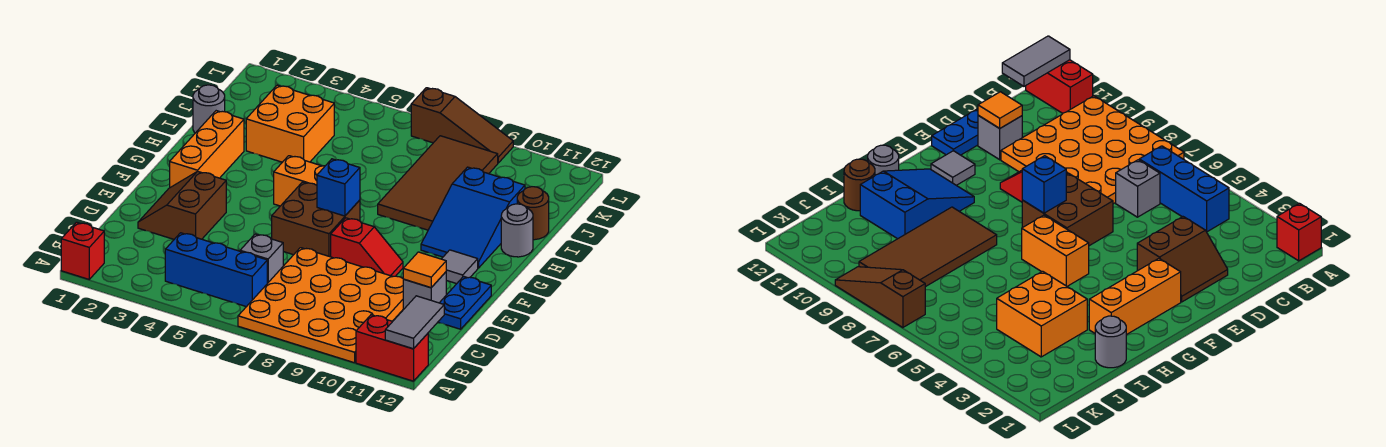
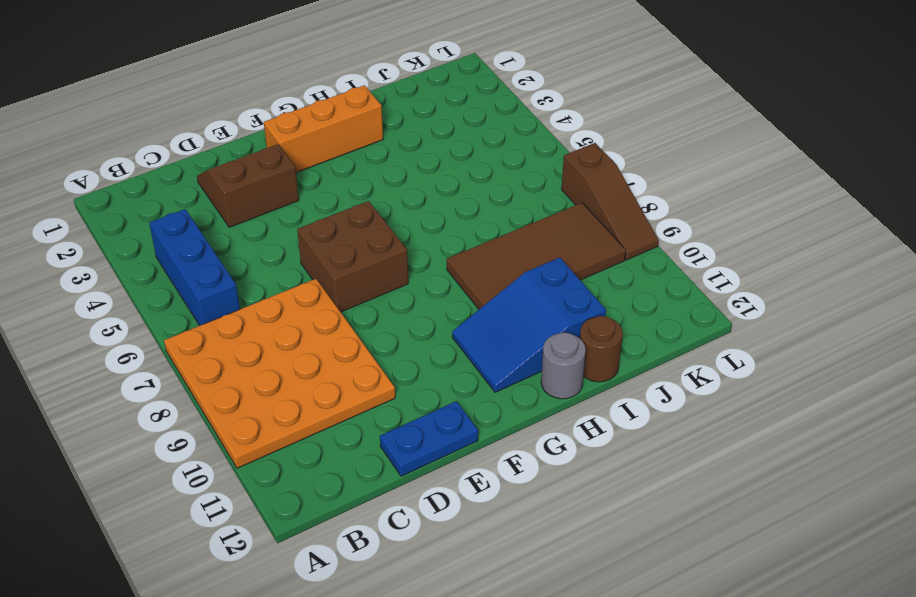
none -> red 1x1 brick [61,222,104,279]
none -> red 1x2 brick [356,315,428,381]
none -> grey 1x1 brick [240,234,283,284]

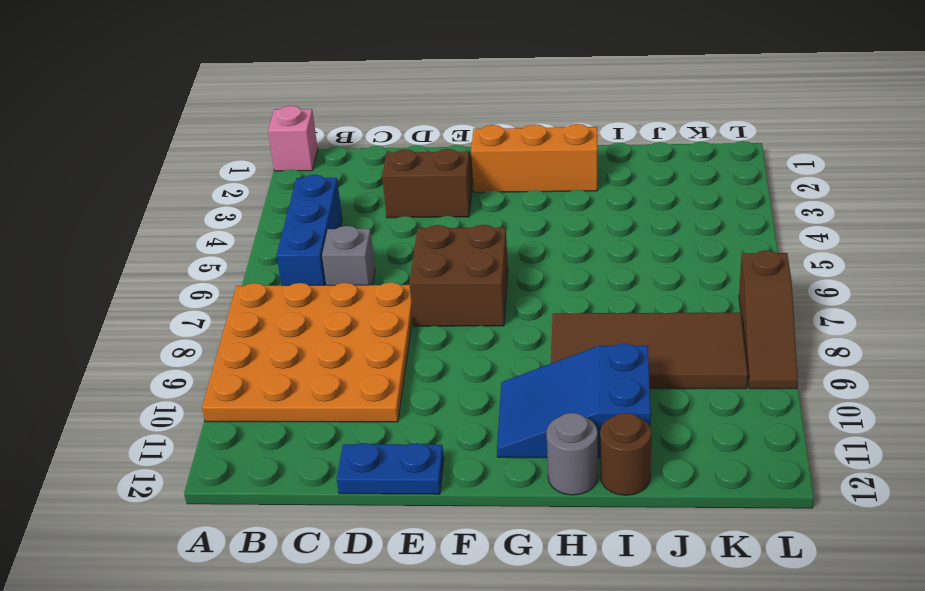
pink 1x1 brick [268,106,318,171] -> red 1x1 brick [61,222,104,279]
none -> red 1x2 brick [356,315,428,381]
none -> grey 1x1 brick [403,272,446,310]
none -> red 1x2 slope [331,218,403,276]

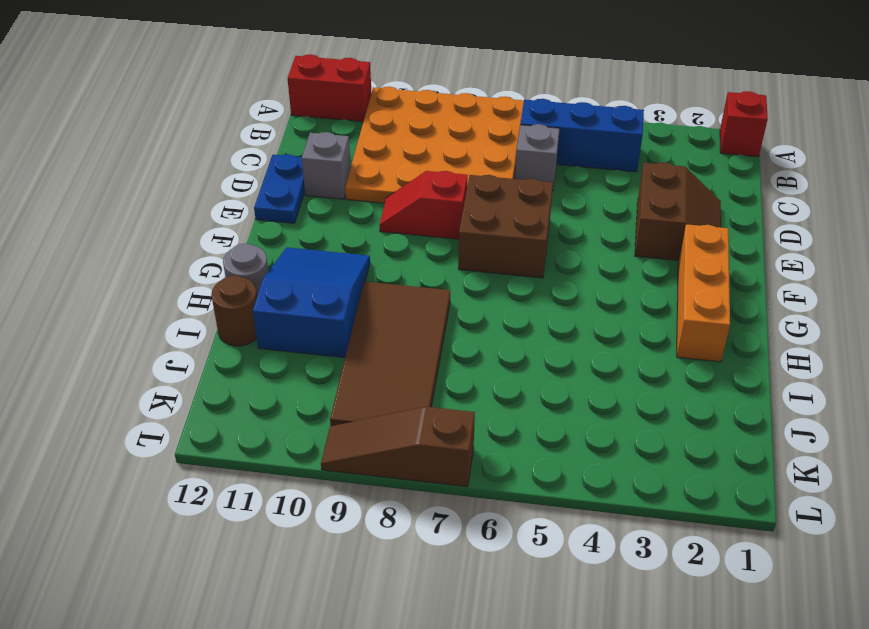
none -> grey 1x1 tile [442,250,478,284]
none -> orange 1x2 brick [274,156,325,206]
none -> grey 1x1 round brick [193,85,225,133]

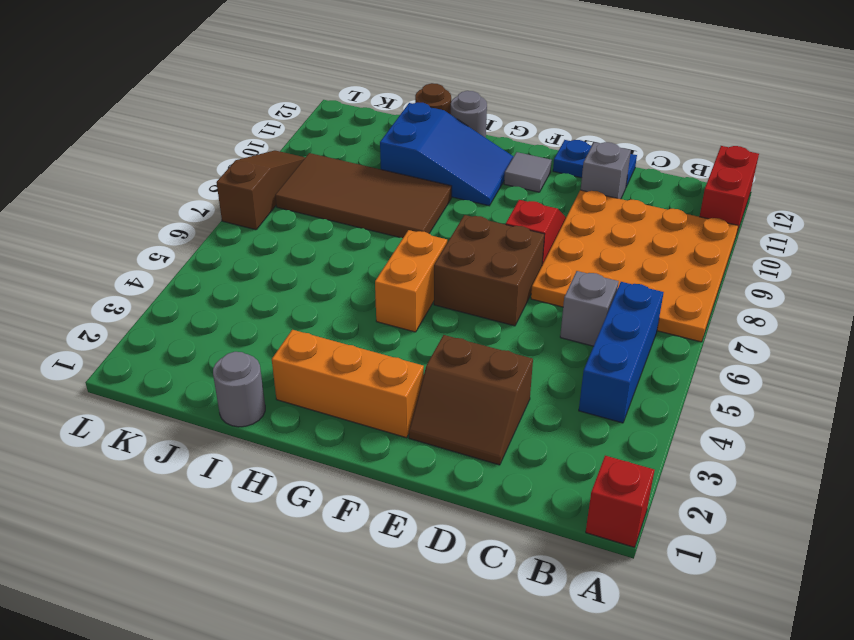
none -> orange 2x2 brick [246,85,334,162]
none -> grey 1x2 tile [385,296,444,349]
none -> orange 1x1 tile [403,252,446,288]

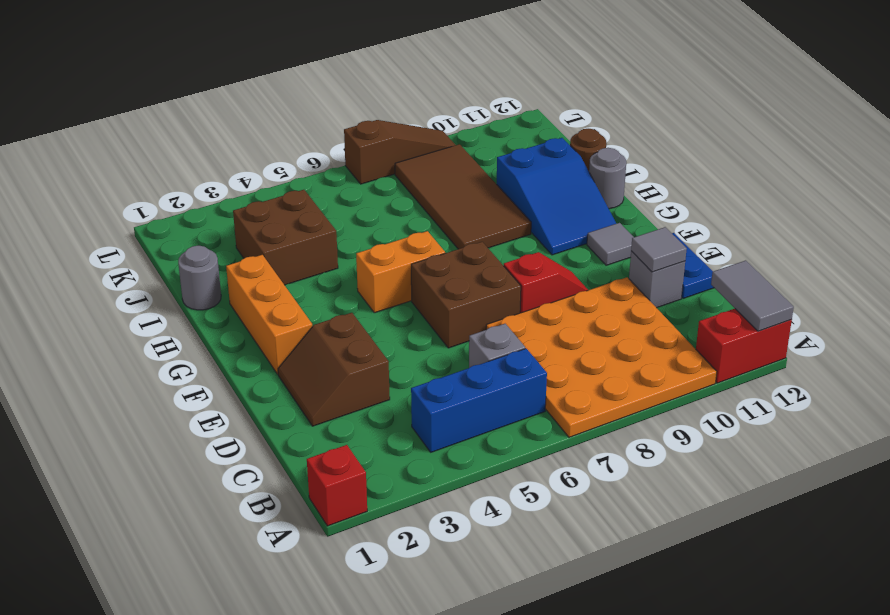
grey 1x1 tile [631,227,687,272] -> orange 1x1 tile [403,252,446,288]
brown 2x2 brick [233,190,338,285] -> orange 2x2 brick [246,85,334,162]
none -> blue 1x1 brick [317,159,360,216]

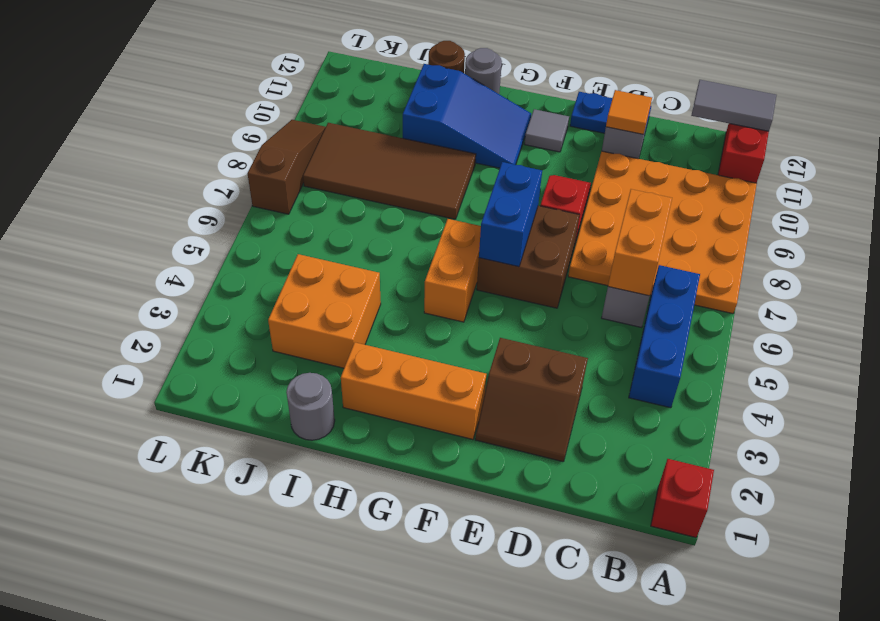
orange 1x2 brick [608,189,672,296] -> none
blue 1x2 brick [479,162,542,267] -> blue 1x1 brick [317,159,360,216]

